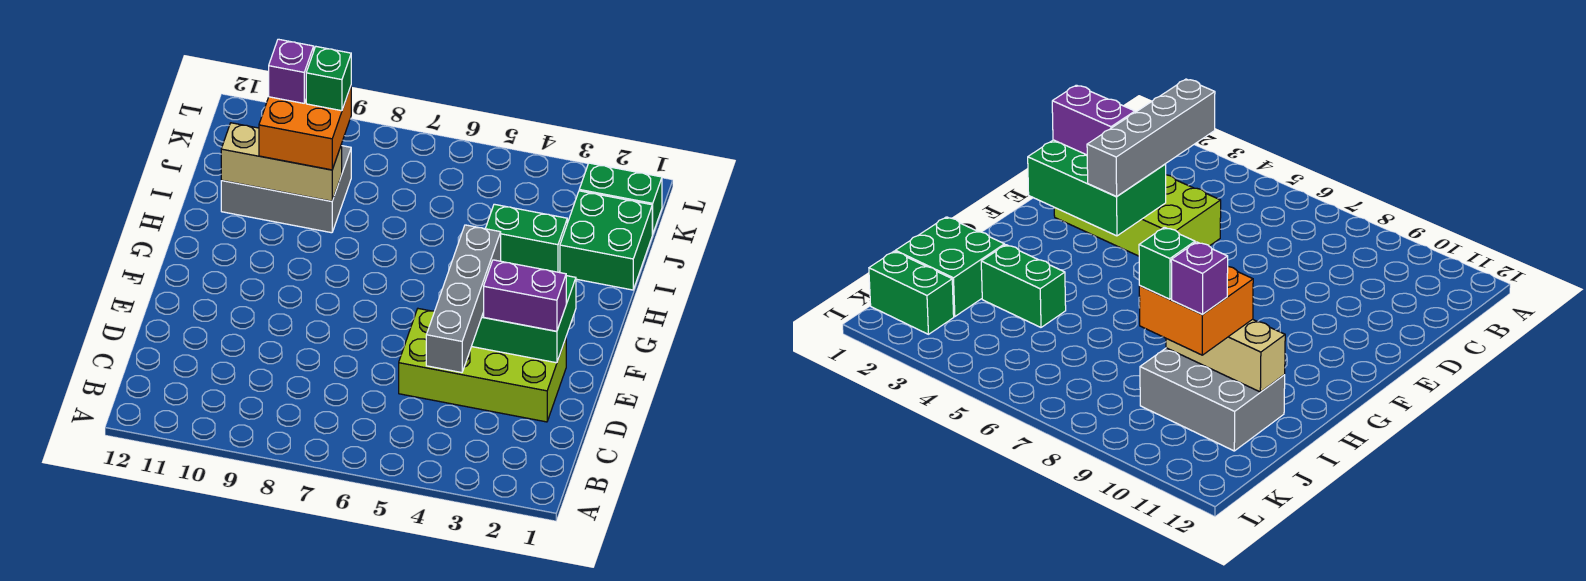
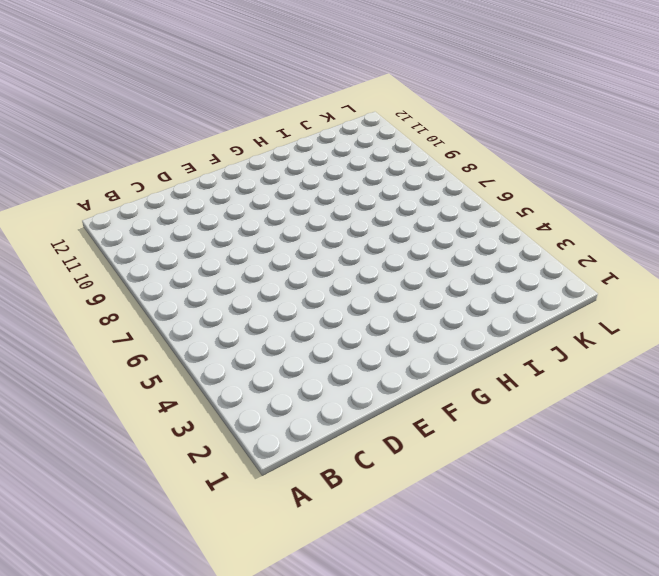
none -> lime 2x4 brick [399,309,566,422]
none -> green 2x2 brick [560,191,652,290]
none -> green 1x2 brick [485,204,567,272]

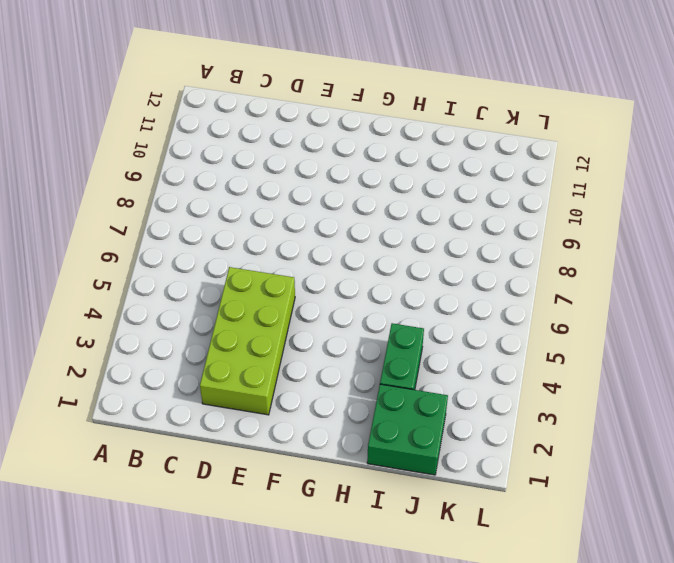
none -> grey 2x3 brick [221,146,351,233]
none -> green 1x2 brick [579,163,662,234]
none -> green 2x3 brick [472,276,576,363]

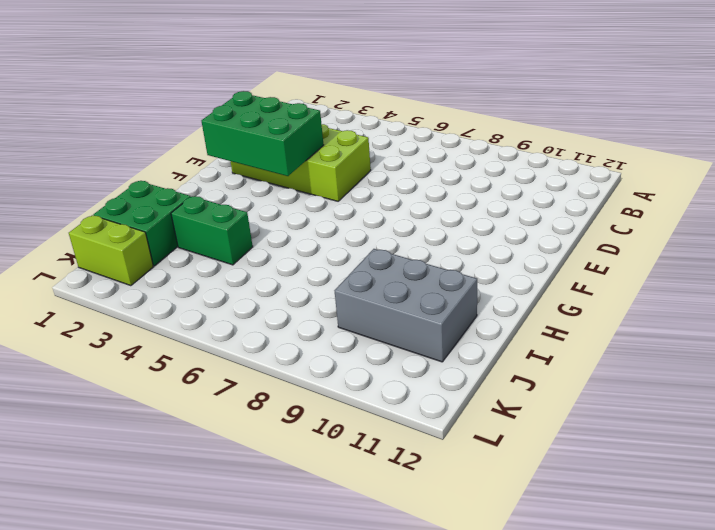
lime 1x2 brick [69,215,153,286] -> green 1x2 brick [579,163,662,234]
none -> tan 1x3 brick [221,123,342,201]
none -> grey 1x4 brick [426,225,501,373]
none -> purple 1x2 brick [484,260,566,331]

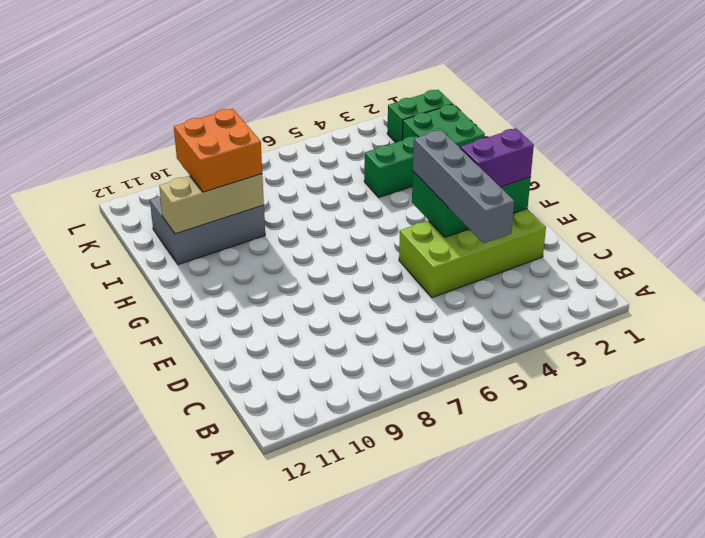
none -> green 1x1 brick [306,47,351,111]
none -> purple 1x1 brick [269,39,314,103]

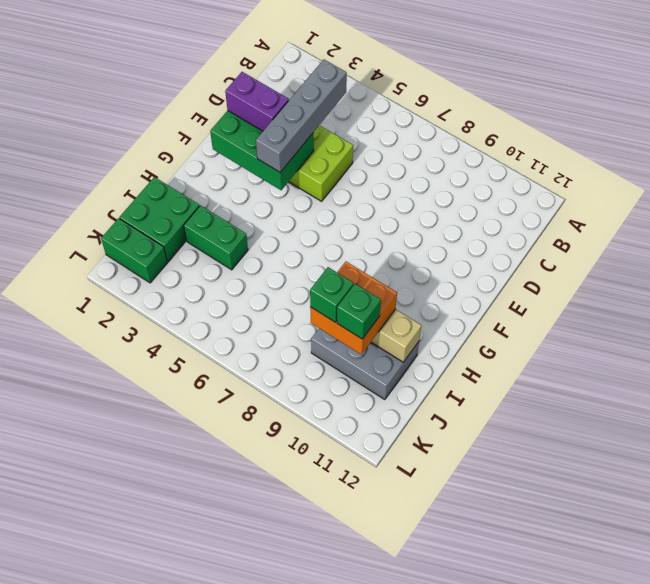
green 1x1 brick [337,284,381,339] -> purple 1x1 brick [269,39,314,103]

